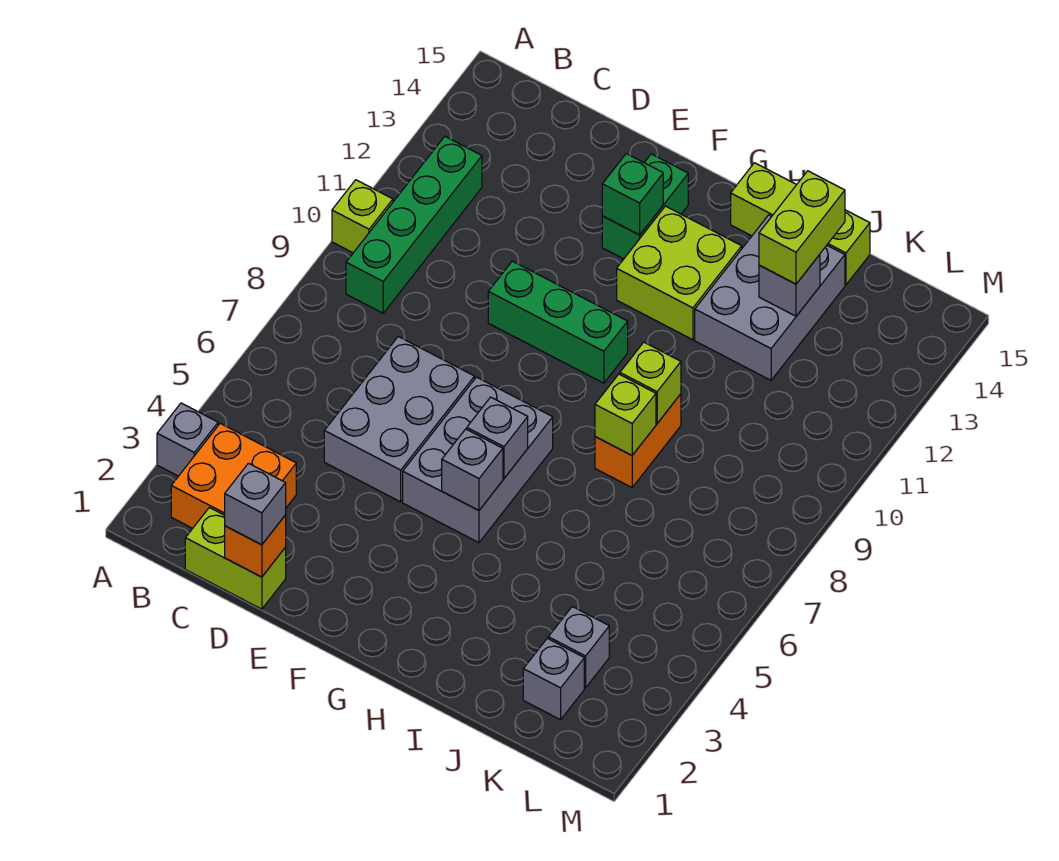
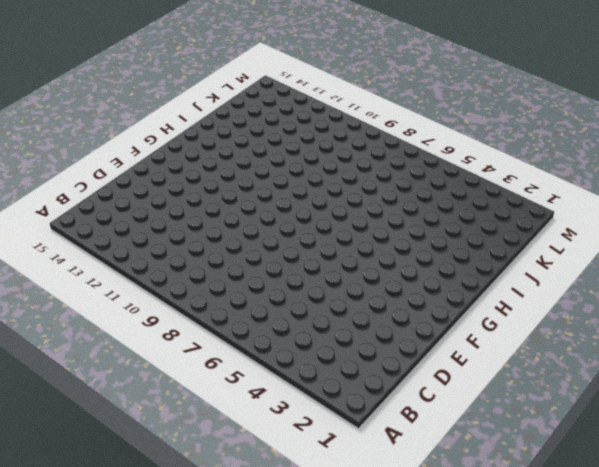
none -> grey 1x1 brick [157,403,218,476]
none -> lime 1x1 brick [332,180,393,253]
none -> orange 2x2 brick [171,423,296,528]

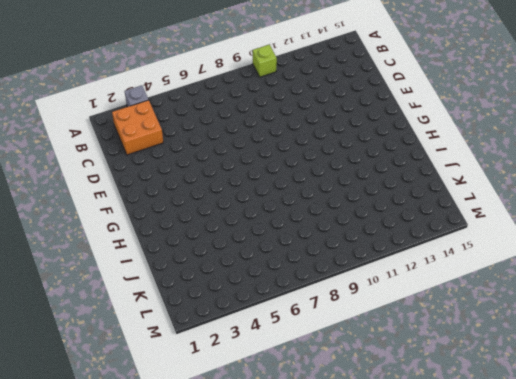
none -> green 1x4 brick [346,137,482,313]
none -> lime 1x2 brick [185,507,286,609]
none -> grey 2x3 brick [324,337,475,502]

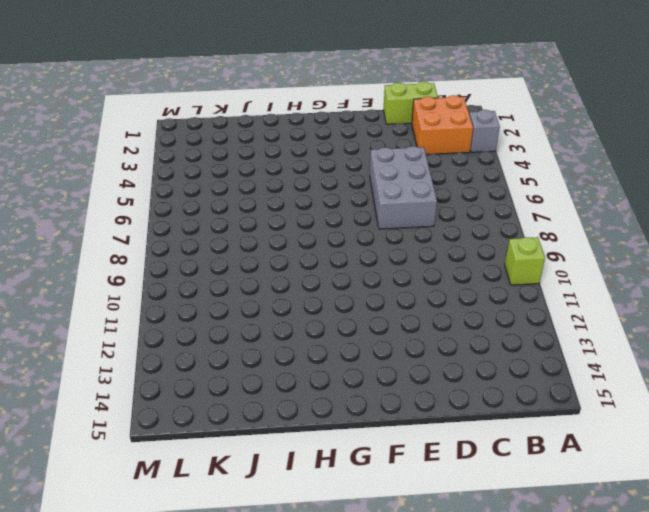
none -> green 1x4 brick [346,137,482,313]
none -> green 1x3 brick [488,261,628,383]
none -> grey 2x3 brick [403,377,553,543]

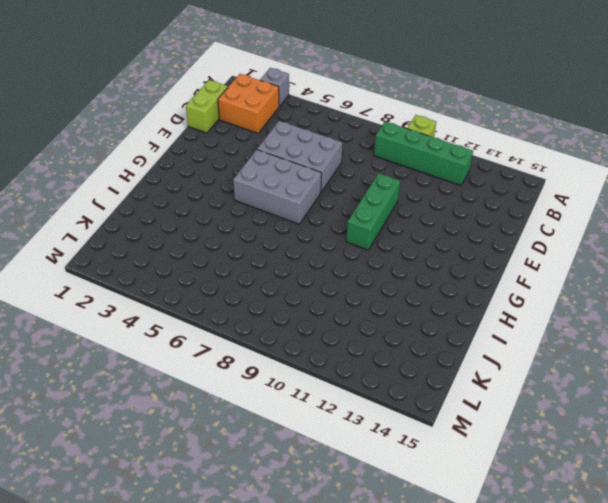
none -> green 1x2 brick [602,154,688,259]
none -> lime 2x2 brick [617,206,742,340]
none -> lime 1x3 brick [731,163,870,285]

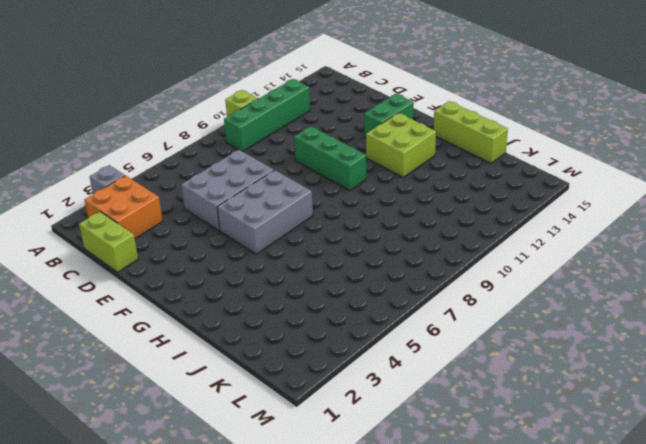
none -> orange 1x2 brick [595,394,681,488]
none -> grey 2x3 brick [695,215,845,380]
none -> grey 1x1 brick [523,638,584,720]

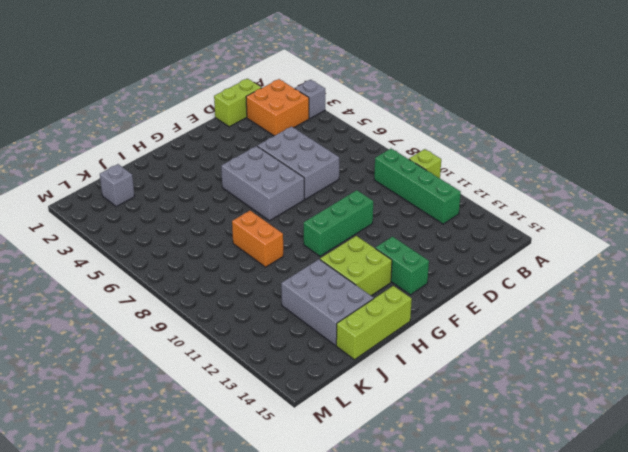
none -> grey 1x1 brick [548,607,609,688]
none -> orange 1x1 brick [225,515,286,577]
none -> green 1x1 brick [602,154,663,235]

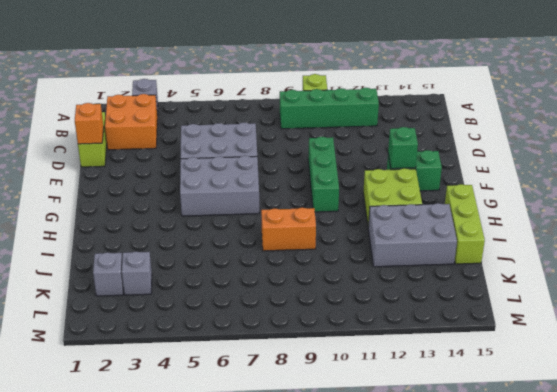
none -> grey 1x1 brick [442,429,503,510]
none -> grey 1x1 brick [467,397,528,478]
none -> lime 1x1 brick [595,374,656,455]

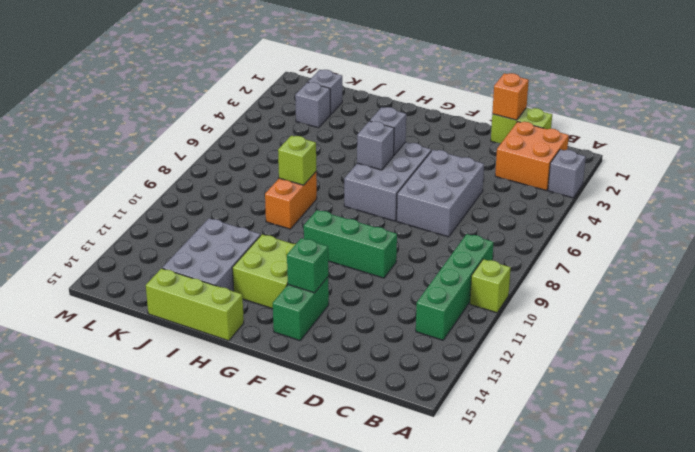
none -> lime 1x1 brick [620,342,681,423]
none -> grey 1x1 brick [759,255,820,316]
none -> grey 1x1 brick [225,463,286,545]

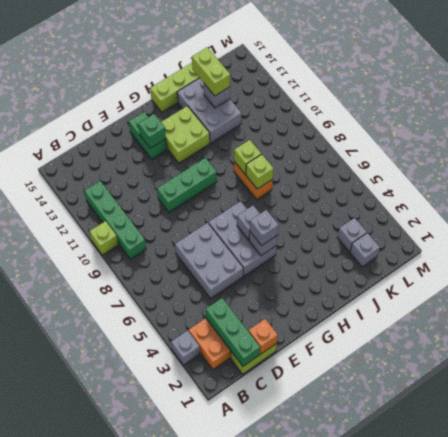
green 1x3 brick [206,298,260,366] -> none
grey 1x1 brick [250,210,279,246] -> grey 1x1 brick moved to [225,463,286,545]

